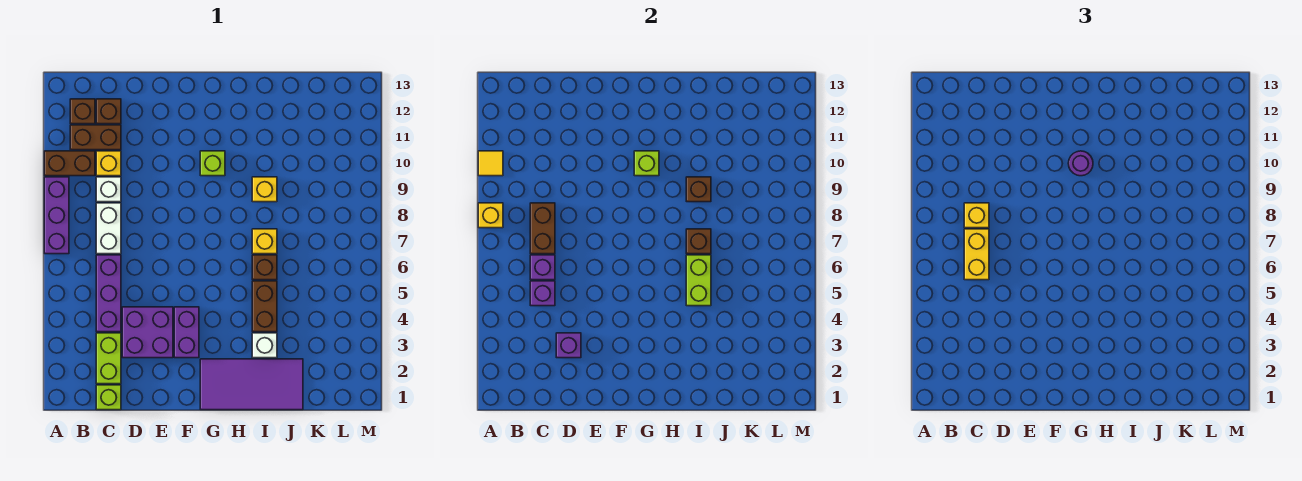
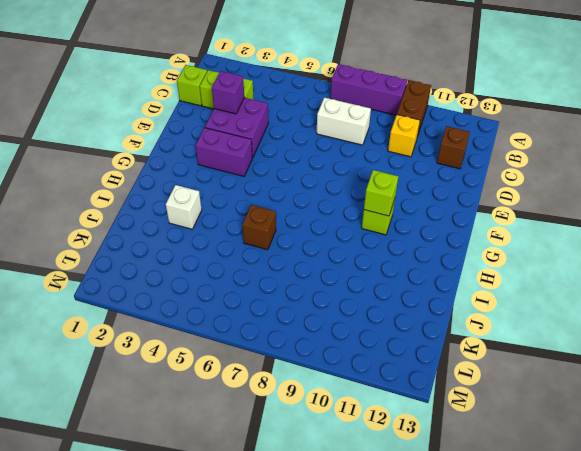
none -> brown 1x2 brick [70,125,121,150]
none -> brown 1x1 brick [70,99,95,124]
none -> purple 1x3 brick [96,255,121,332]
none -> white 1x1 brick [96,177,121,202]

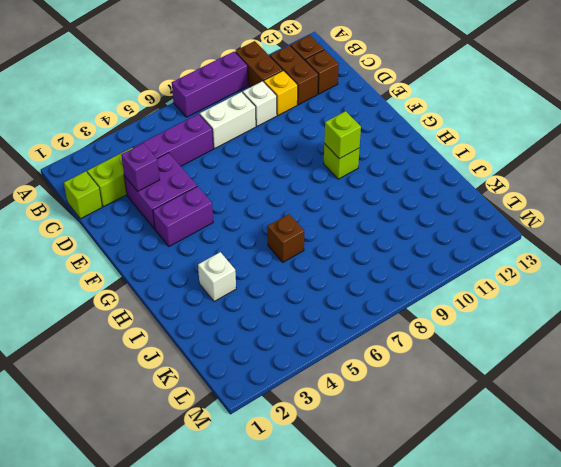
none -> purple 2x4 tile [200,359,303,410]
none -> brown 1x2 brick [252,281,277,332]
none -> yellow 1x1 brick [252,229,277,254]
none -> yellow 1x1 brick [252,177,277,202]

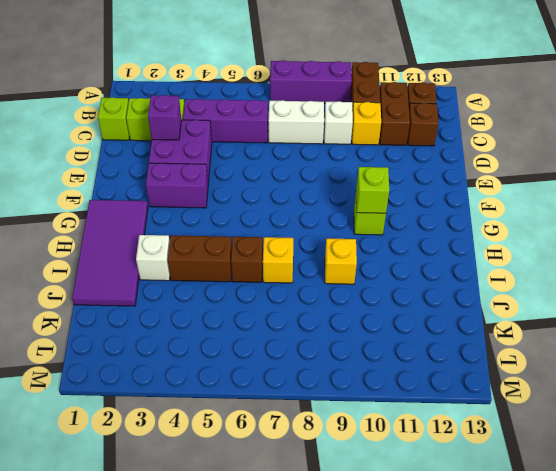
none -> yellow 1x1 brick [478,203,503,228]
none -> yellow 1x1 tile [478,151,503,176]
none -> purple 1x1 brick [530,281,555,306]
none -> purple 1x1 brick [530,255,555,280]

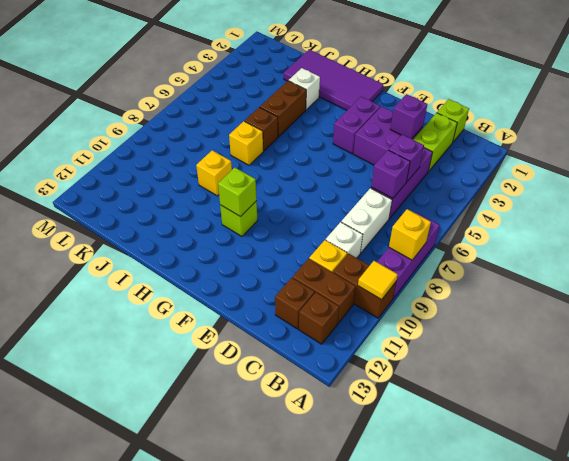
none -> brown 1x2 brick [530,203,555,254]
none -> lime 1x2 brick [686,255,711,306]
none -> brown 1x1 brick [686,229,711,254]
none -> brown 1x1 brick [686,177,711,202]

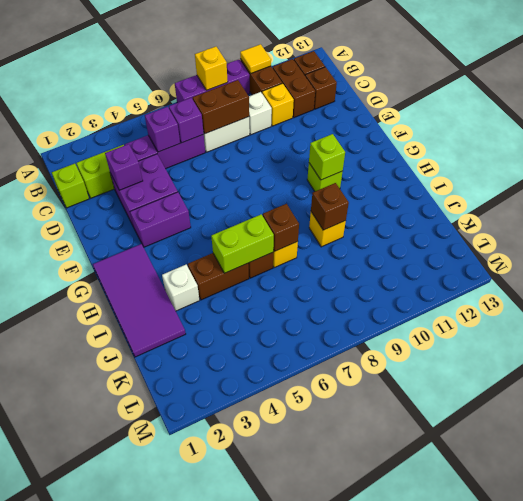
none -> yellow 1x2 brick [964,229,989,280]
none -> yellow 1x1 brick [964,203,989,228]
none -> purple 1x1 round brick [1068,151,1093,176]

